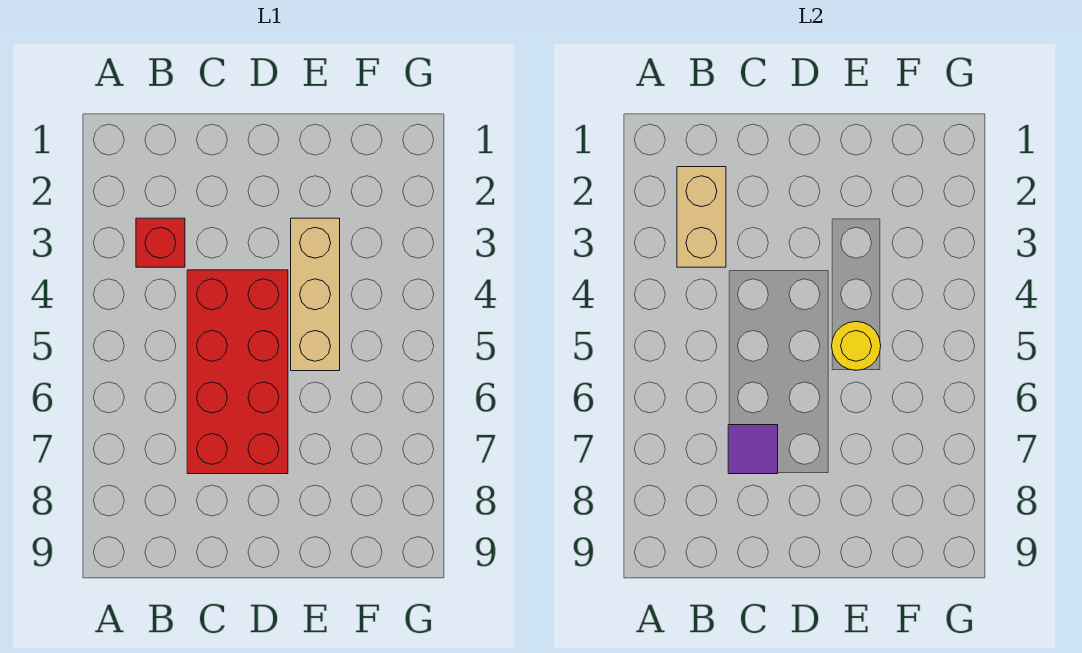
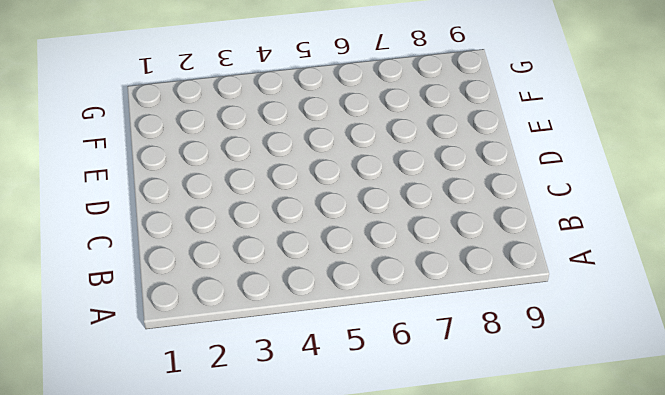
none -> red 1x1 brick [136,218,185,267]
none -> red 2x4 brick [187,270,288,474]

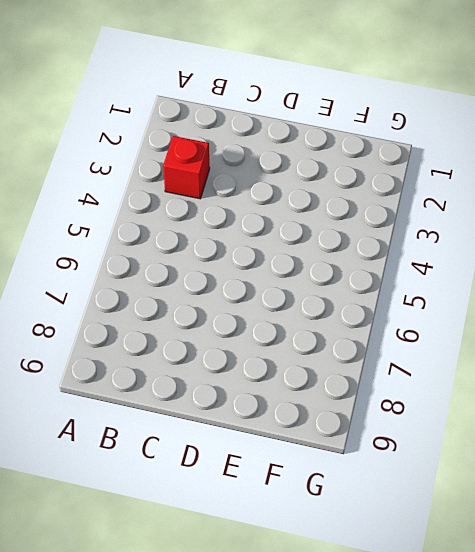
none -> red 2x4 brick [187,270,288,474]
none -> tan 1x3 brick [291,218,340,371]

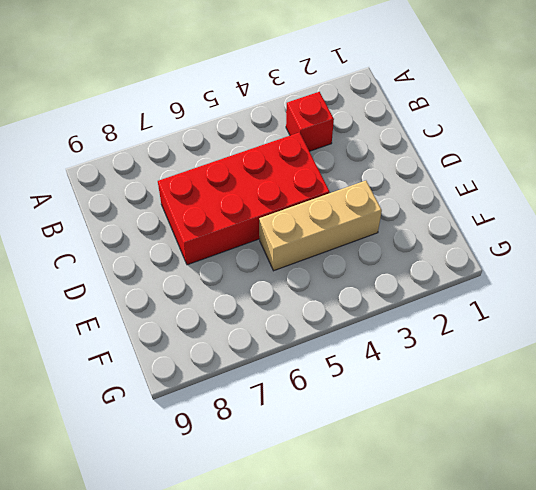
none -> tan 1x2 brick [677,167,726,267]
none -> purple 1x1 tile [728,425,778,474]

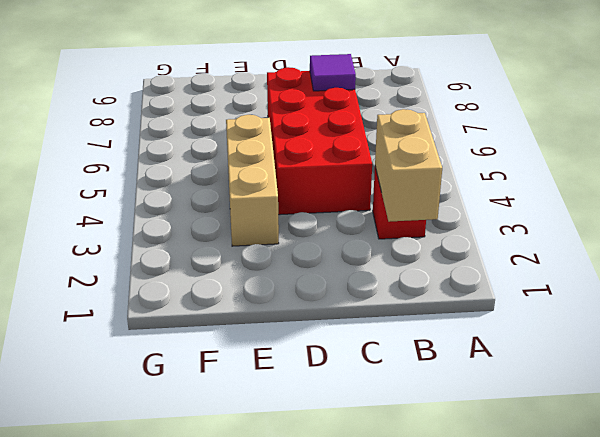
none -> yellow 1x1 round brick [832,321,881,370]

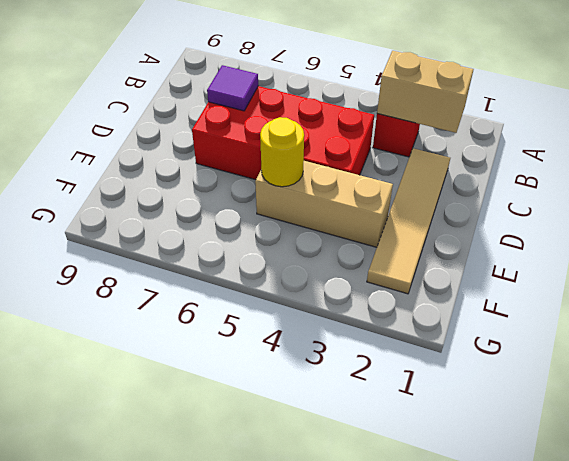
tan 1x4 tile [367,148,450,294] -> none

